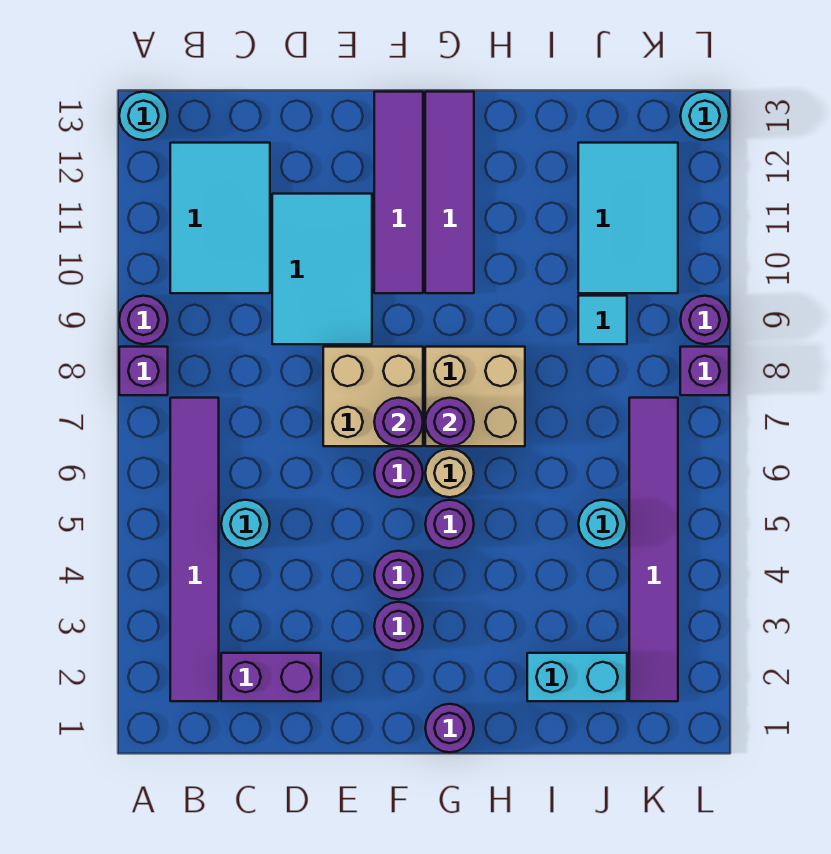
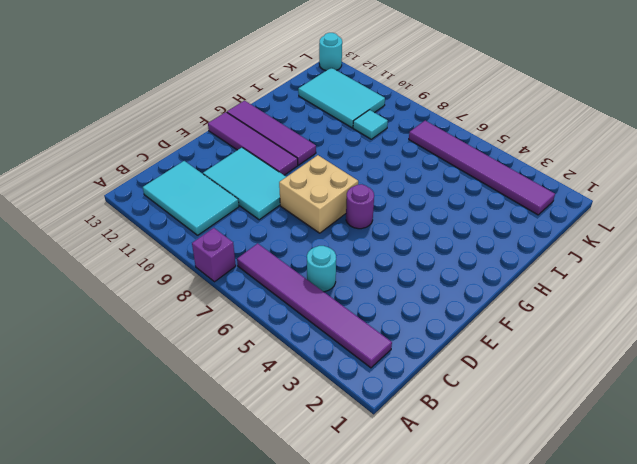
none -> purple 1x1 round brick [119,296,168,344]
none -> cyan 1x1 round brick [119,92,168,140]
none -> purple 1x2 brick [221,653,321,701]

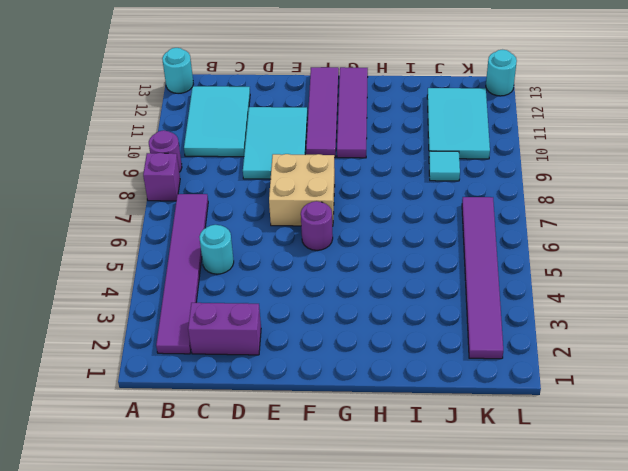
none -> purple 1x1 round brick [374,602,423,650]
none -> purple 1x1 round brick [374,551,423,599]
none -> purple 1x1 round brick [425,704,474,752]

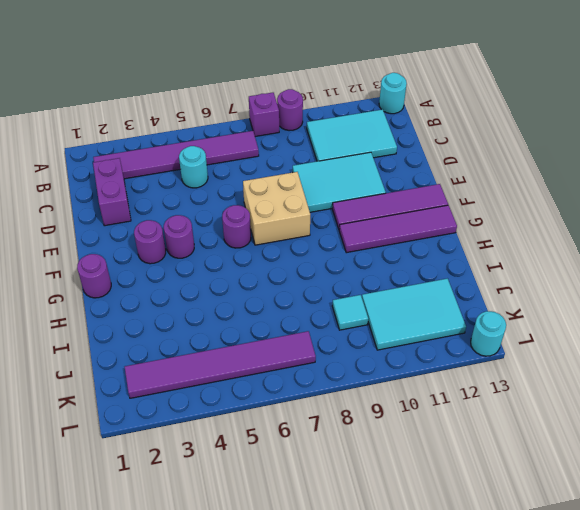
none -> purple 1x1 round brick [425,500,474,548]
none -> tan 1x1 round brick [425,449,474,497]
none -> tan 2x2 brick [425,347,525,446]

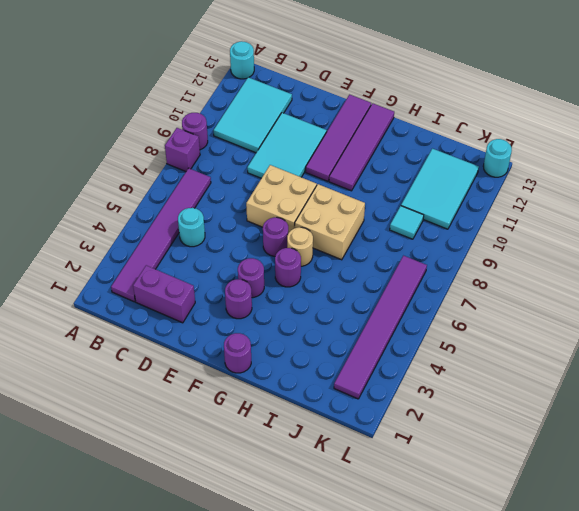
none -> cyan 1x2 brick [527,653,627,701]
none -> cyan 1x1 round brick [578,500,627,548]
none -> purple 1x1 brick [680,347,729,395]

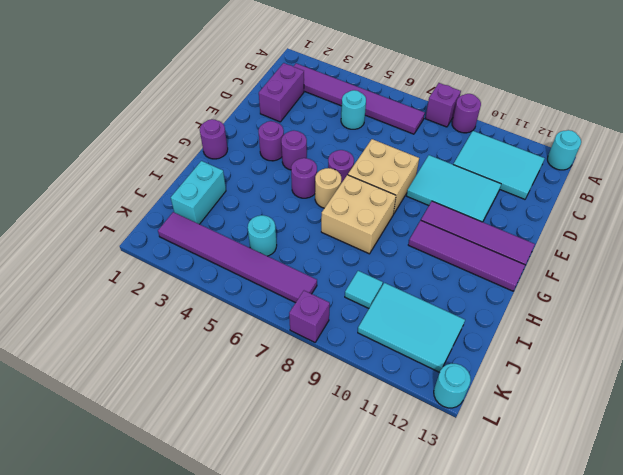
none -> purple 1x1 round brick [681,296,729,344]
none -> purple 1x1 round brick [374,398,423,446]
none -> purple 1x1 round brick [425,398,474,446]

